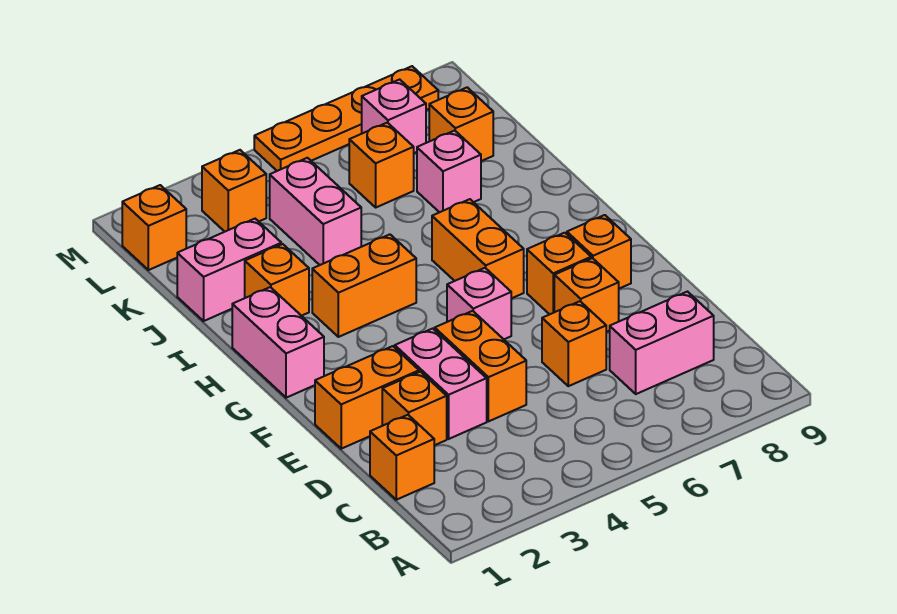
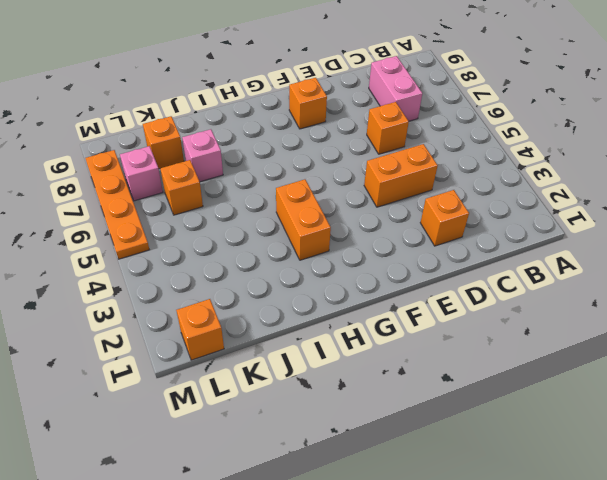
none -> orange 1x1 brick [370,415,434,500]
none -> pink 1x2 brick [395,329,487,439]
none -> orange 1x2 brick [315,346,419,449]

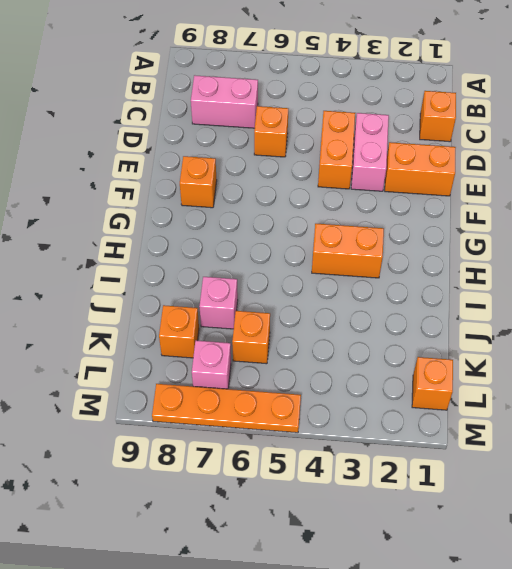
none -> orange 1x1 brick [382,372,447,445]
none -> orange 1x1 brick [554,258,619,332]
none -> pink 1x1 brick [447,268,511,339]

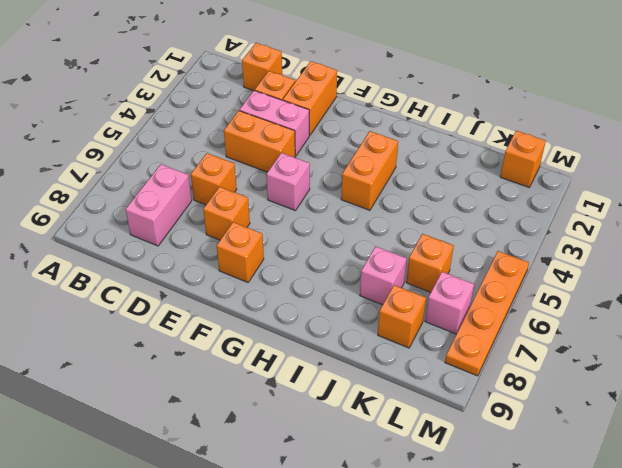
none -> orange 1x1 brick [527,233,591,314]
none -> pink 1x2 brick [232,287,324,398]
none -> orange 1x2 brick [432,199,524,299]

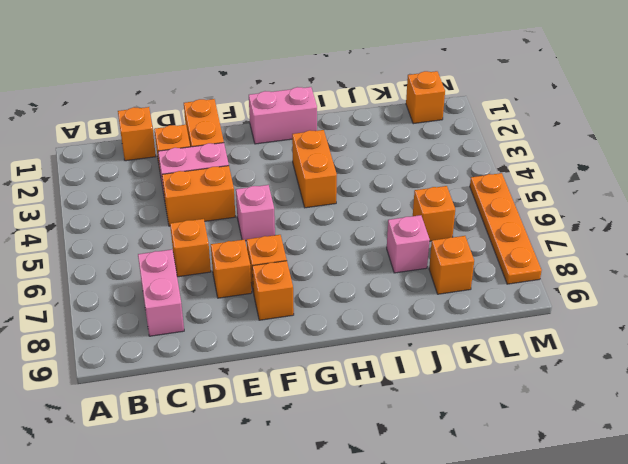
none -> orange 1x2 brick [432,199,524,299]
none -> orange 1x1 brick [245,244,309,316]
none -> pink 1x2 brick [177,219,281,321]

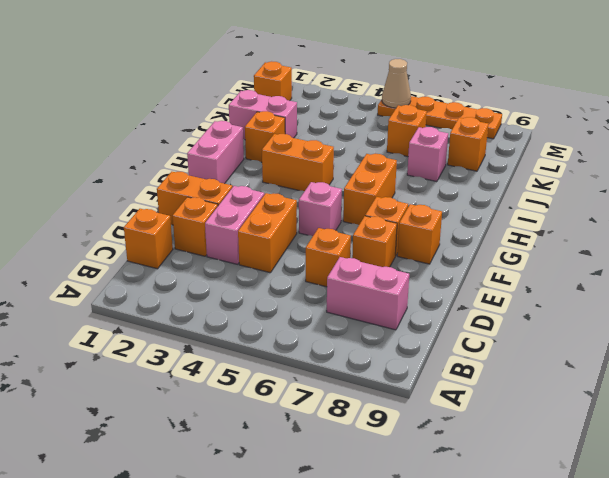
tan 1x1 cone [382,59,411,108] -> none
none -> pink 1x2 brick [270,158,361,265]
none -> orange 1x1 brick [202,150,266,232]
none -> pink 1x1 brick [362,79,426,153]

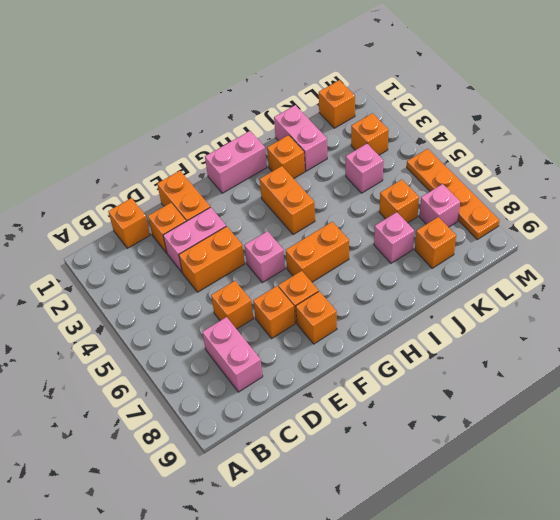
pink 1x1 brick [346,144,384,193] -> pink 1x2 brick [270,158,361,265]

